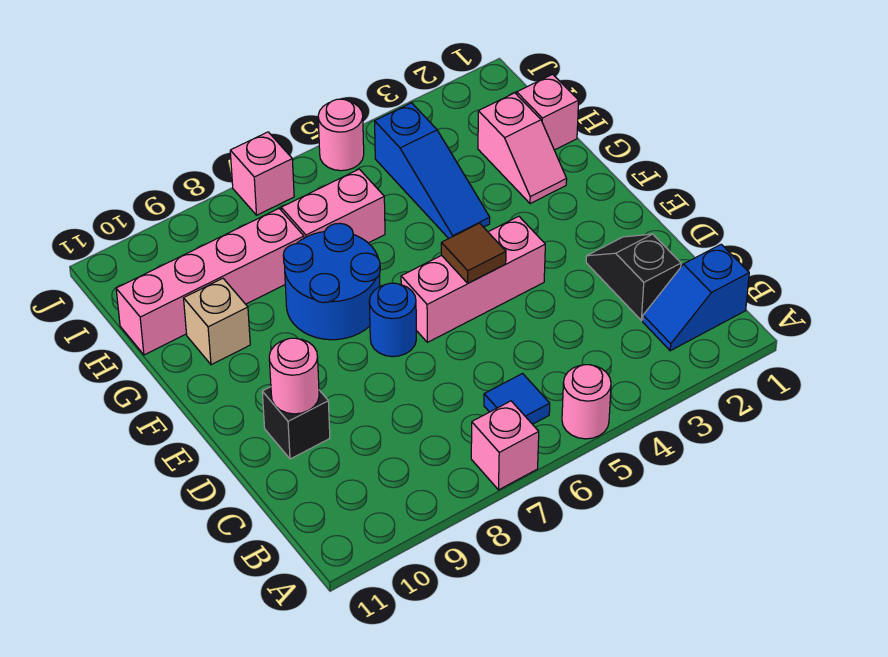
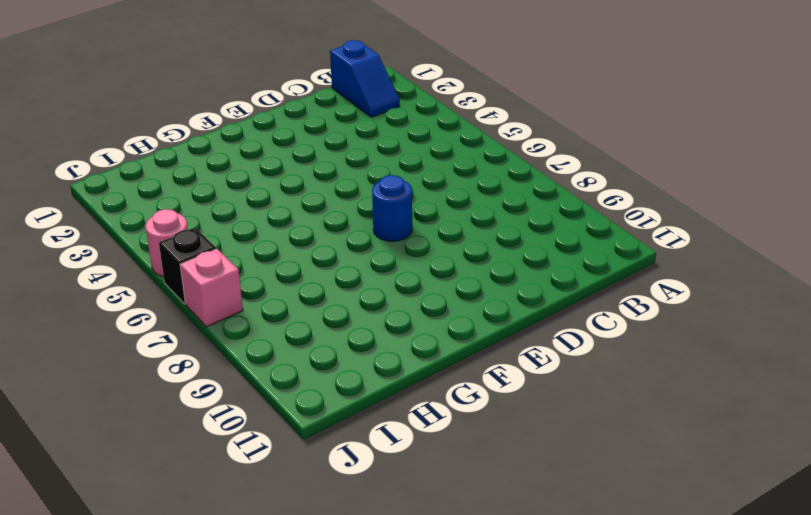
black 1x1 brick [159,228,216,304] -> black 1x1 brick moved to [262,387,330,459]
none -> pink 1x1 round brick [562,365,611,439]
none -> pink 1x1 brick [471,401,539,490]
none -> blue 1x1 tile [484,374,550,424]

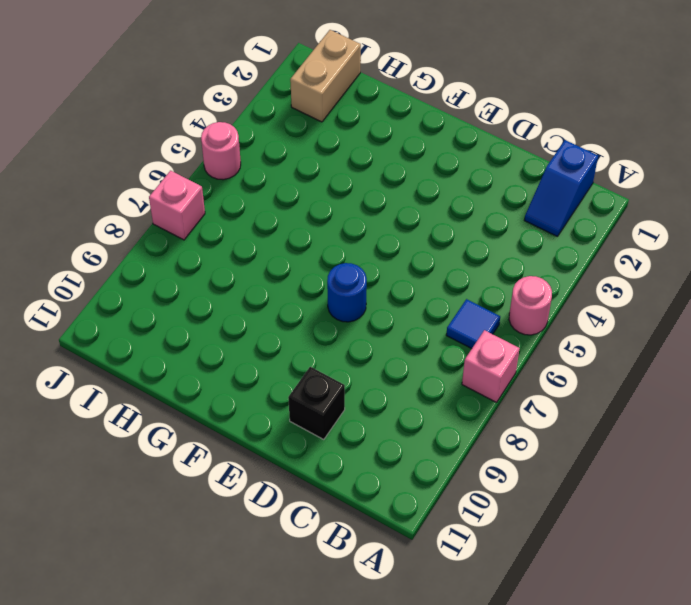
tan 1x2 brick [290,30,361,122] -> none
none -> black 1x2 slope [586,234,681,320]
none -> pink 1x3 brick [401,216,545,342]
none -> blue 2x2 round brick [283,223,380,340]

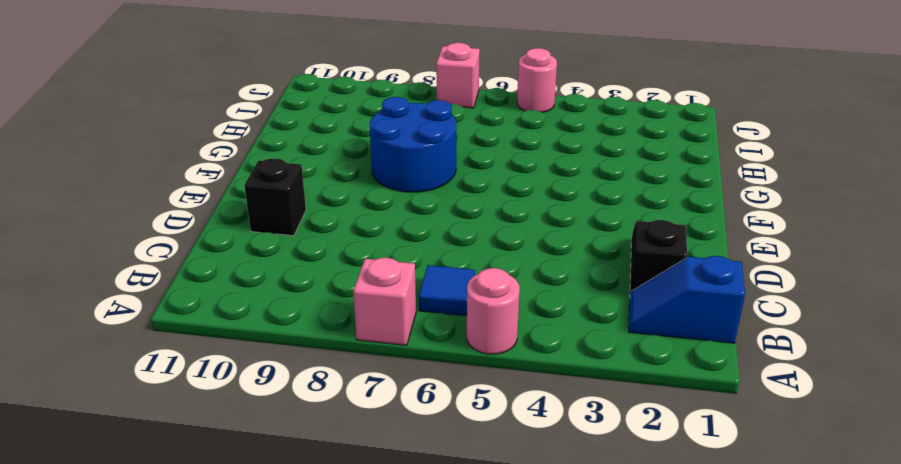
none -> pink 1x3 brick [401,216,545,342]
none -> blue 1x1 round brick [369,283,416,357]
none -> pink 1x2 slope [478,93,567,204]

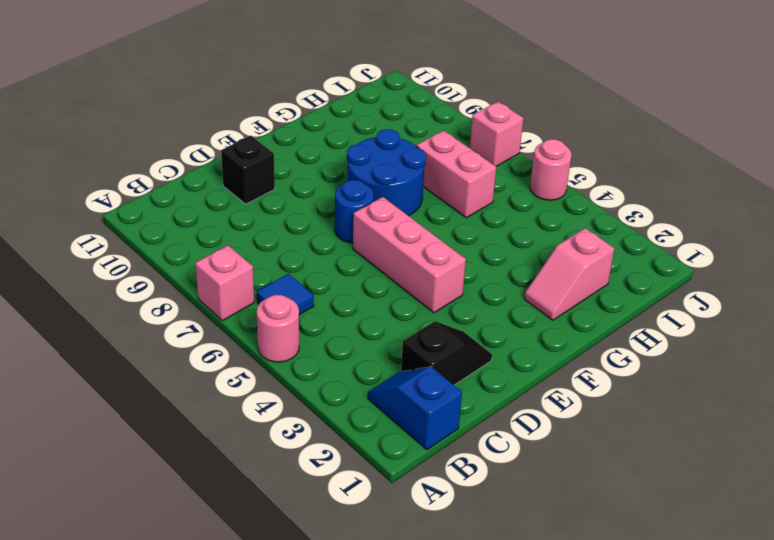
none -> blue 1x3 slope [375,103,490,238]
none -> tan 1x1 brick [184,278,250,365]
none -> pink 1x1 brick [517,74,579,150]

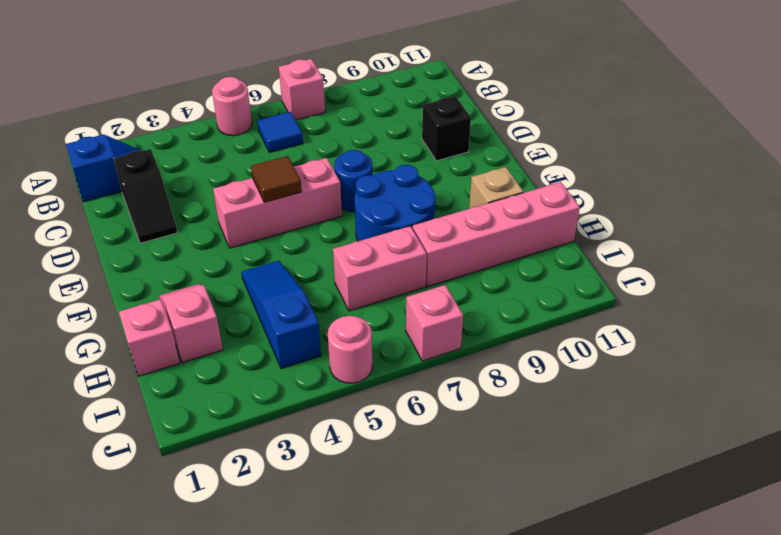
none -> pink 1x1 round brick [269,338,319,414]

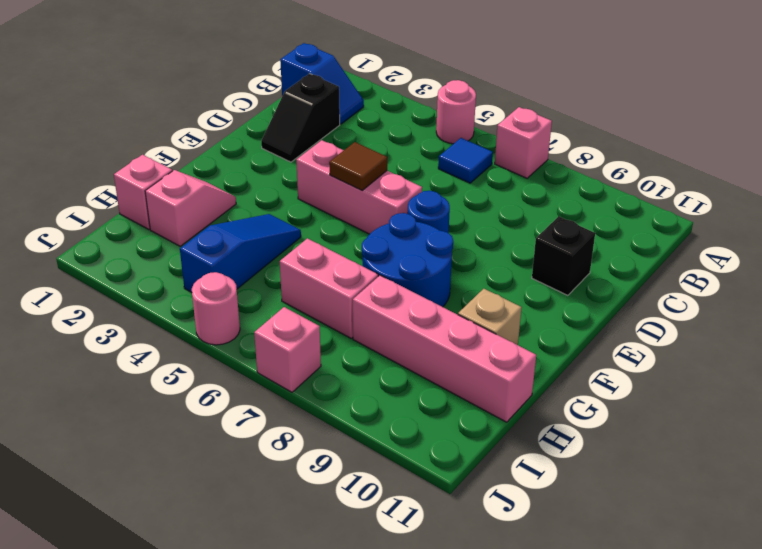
none -> pink 1x1 round brick [269,338,319,414]

